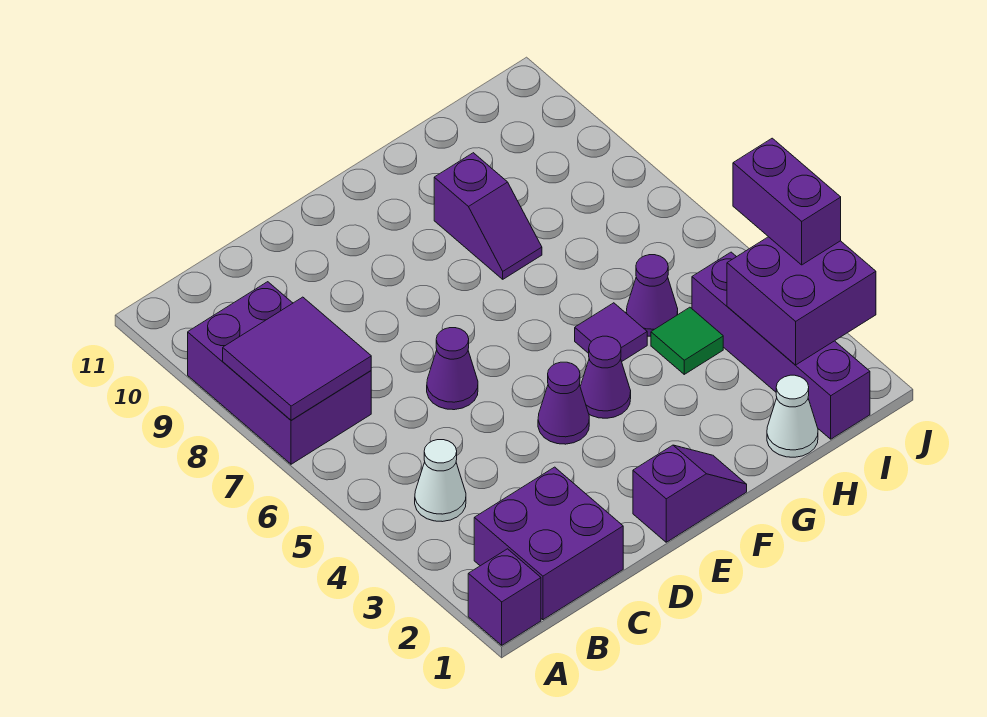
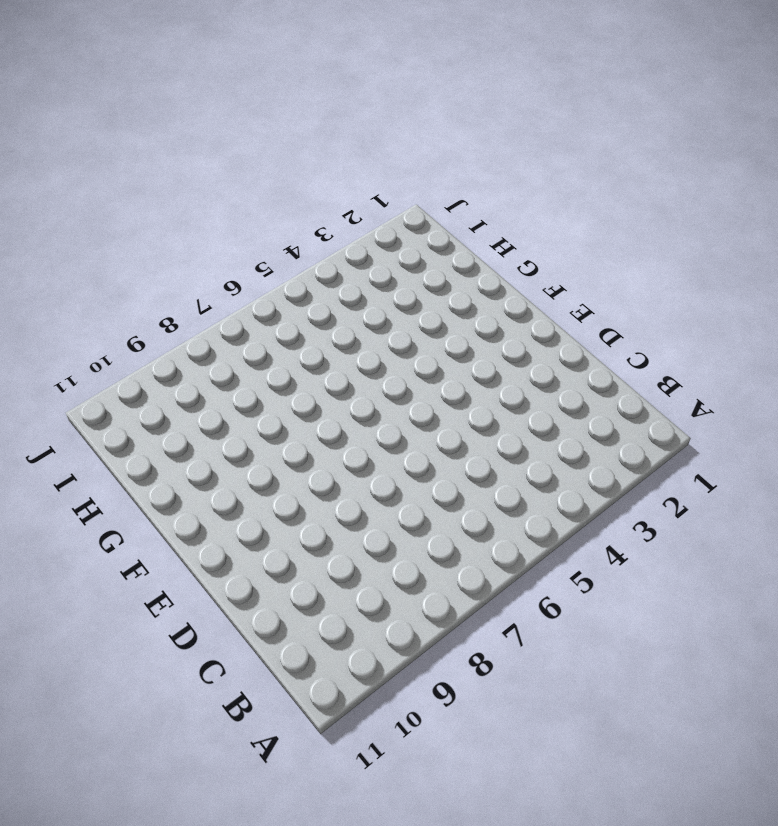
none -> purple 1x1 brick [468,549,541,645]
none -> purple 2x3 brick [188,282,371,464]
none -> purple 2x2 brick [474,467,623,620]

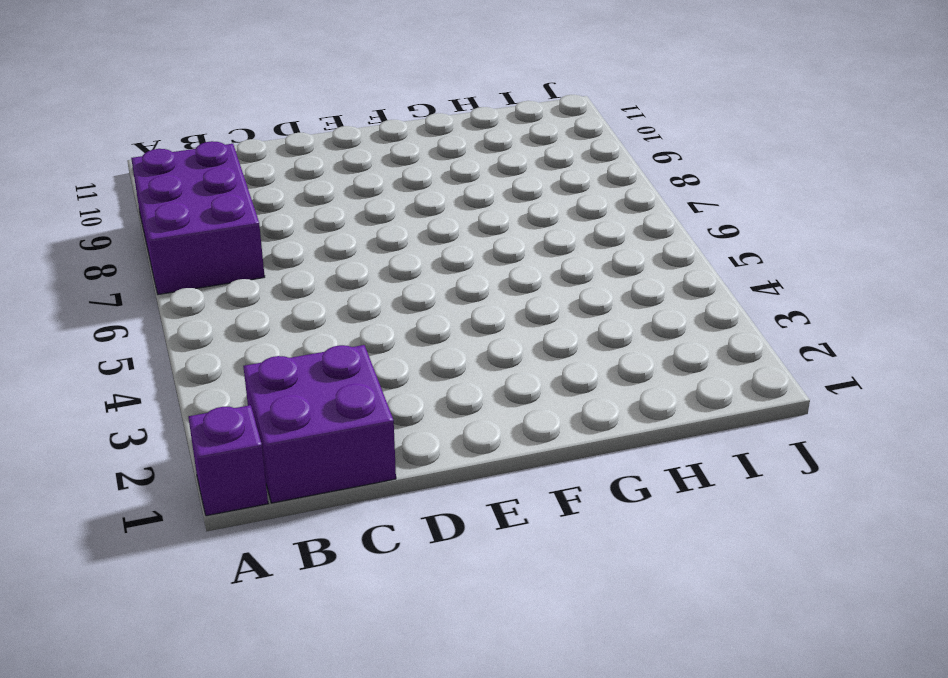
none -> white 1x1 cone [415,440,466,522]
none -> purple 1x1 cone [427,328,478,410]
none -> purple 1x2 slope [633,445,747,542]

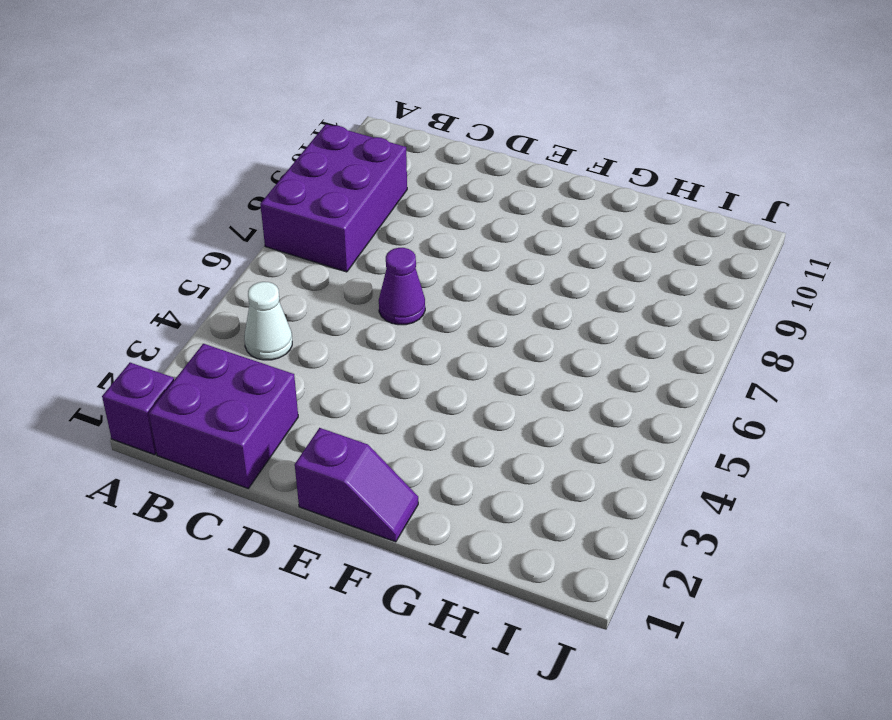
none -> purple 1x1 cone [538,362,589,444]
none -> purple 1x1 cone [580,336,631,418]
none -> purple 1x1 tile [575,303,647,362]

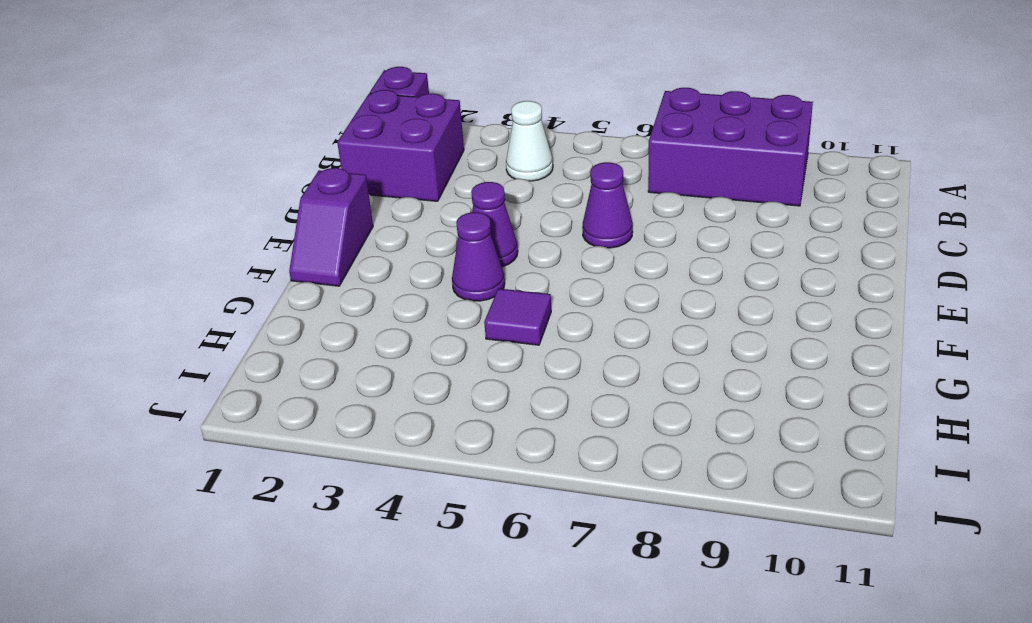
none -> purple 1x2 slope [434,153,542,279]
none -> white 1x1 cone [767,375,818,457]
none -> green 1x1 tile [651,307,723,374]

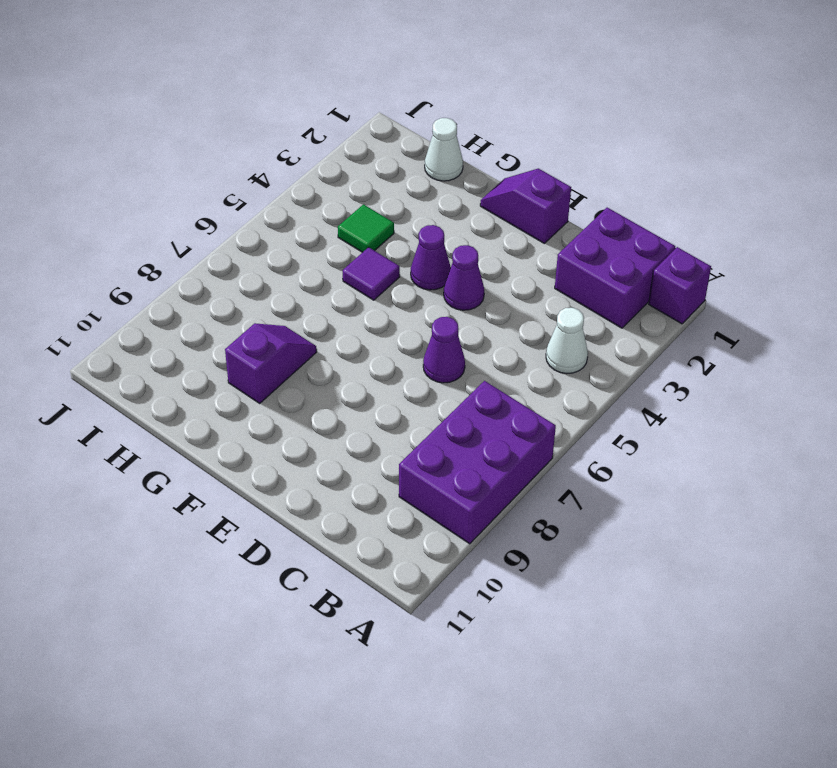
none -> purple 1x1 cone [626,255,678,336]
none -> purple 1x4 brick [692,252,870,439]
none -> purple 2x2 tile [223,297,371,420]

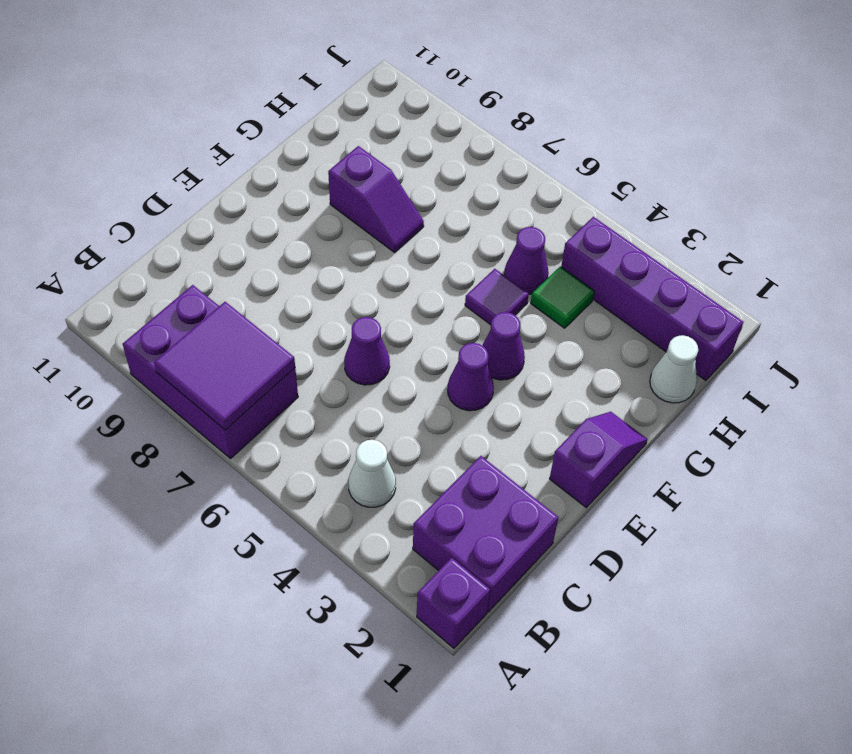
none -> purple 2x2 brick [727,237,876,365]
none -> purple 1x2 brick [733,138,841,265]

